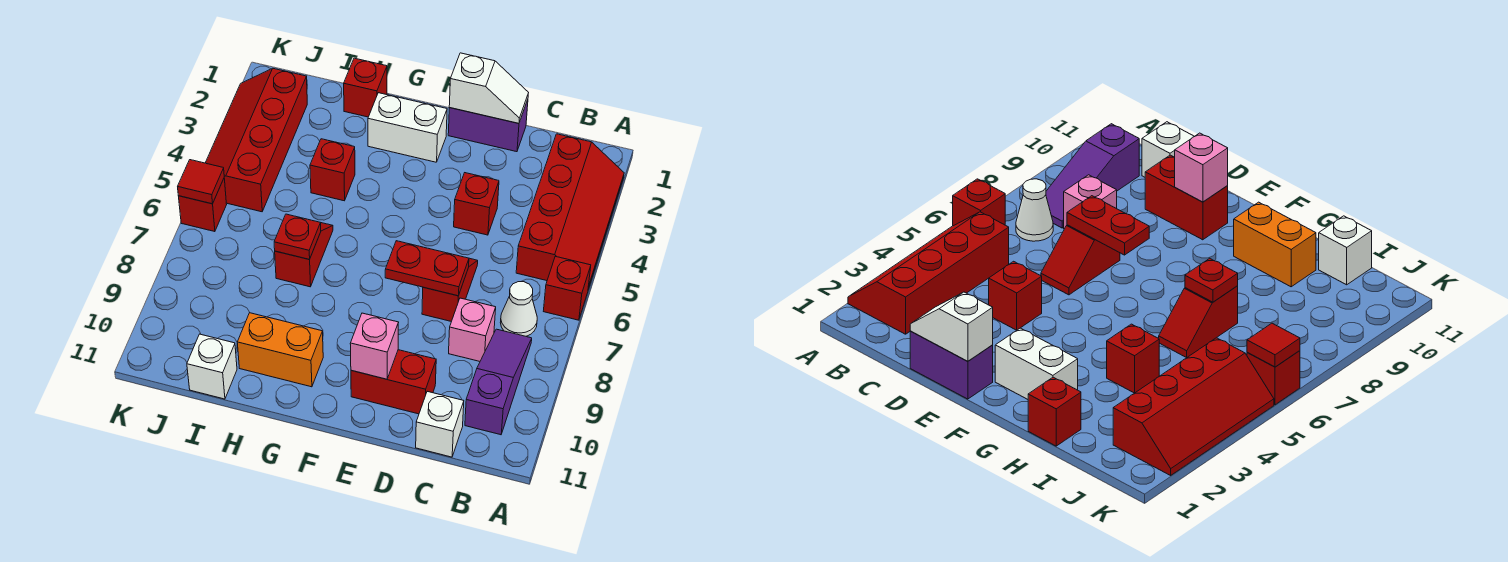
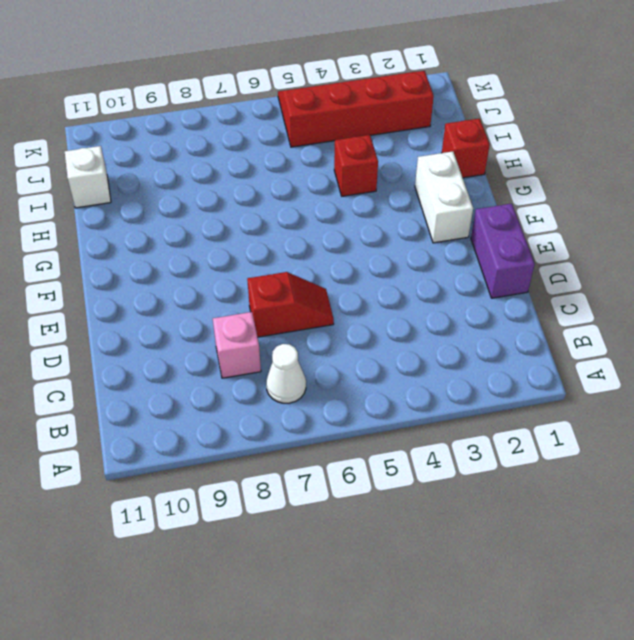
none -> red 2x4 slope [516,134,624,289]
none -> red 1x1 brick [544,256,591,320]
none -> purple 1x3 slope [465,329,532,435]

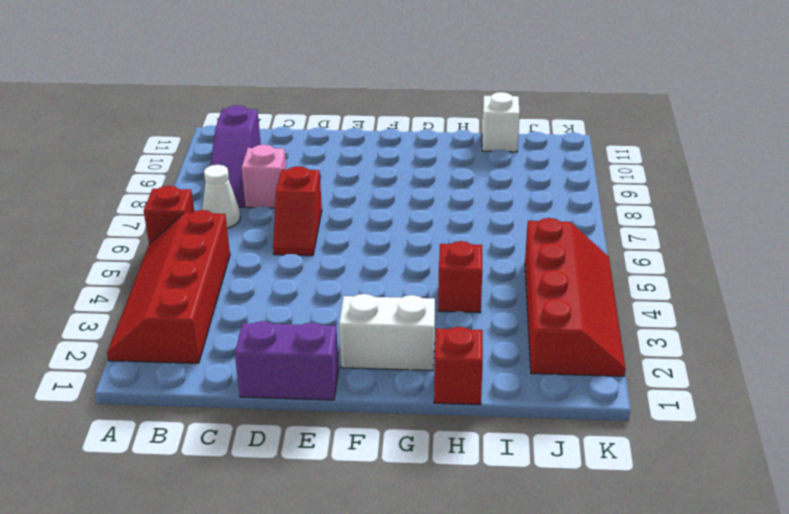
none -> white 1x1 brick [416,391,464,457]
none -> red 1x1 brick [454,173,499,235]
none -> red 1x2 brick [351,350,436,414]

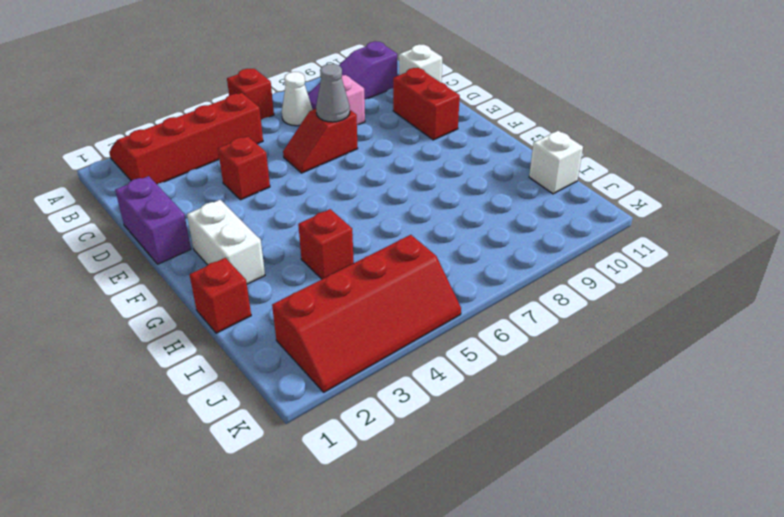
grey 1x1 cone [316,64,350,122] -> red 1x2 plate [385,241,469,296]
none -> orange 1x2 brick [237,313,323,387]
none -> red 1x2 slope [275,223,333,287]
none -> red 1x1 brick [179,179,227,232]

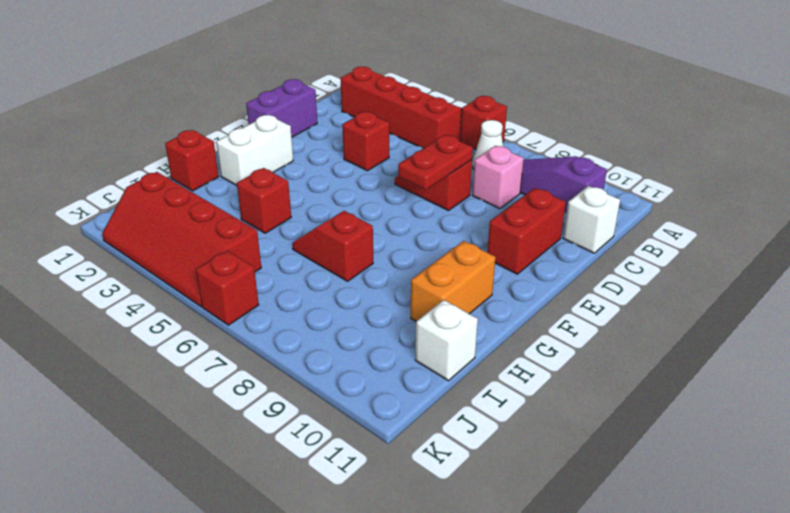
none -> white 1x2 slope [449,53,529,123]
none -> pink 1x1 brick [350,313,399,379]
none -> red 1x1 plate [274,214,321,259]

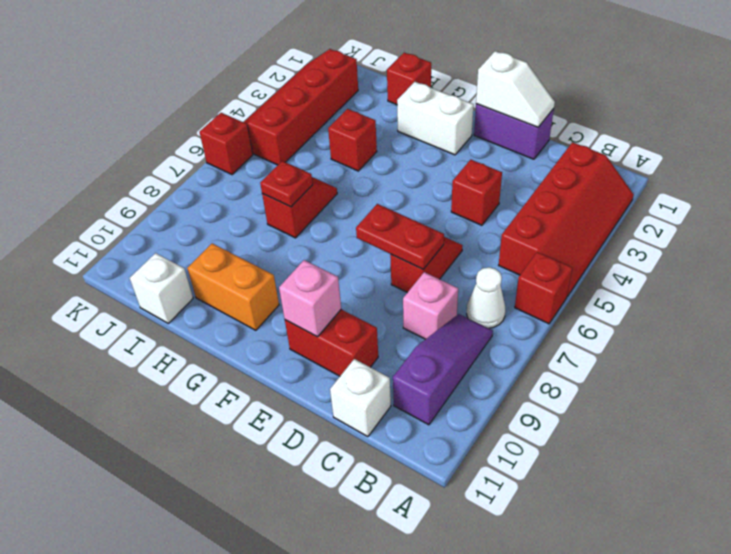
none -> red 1x1 tile [178,160,224,204]

